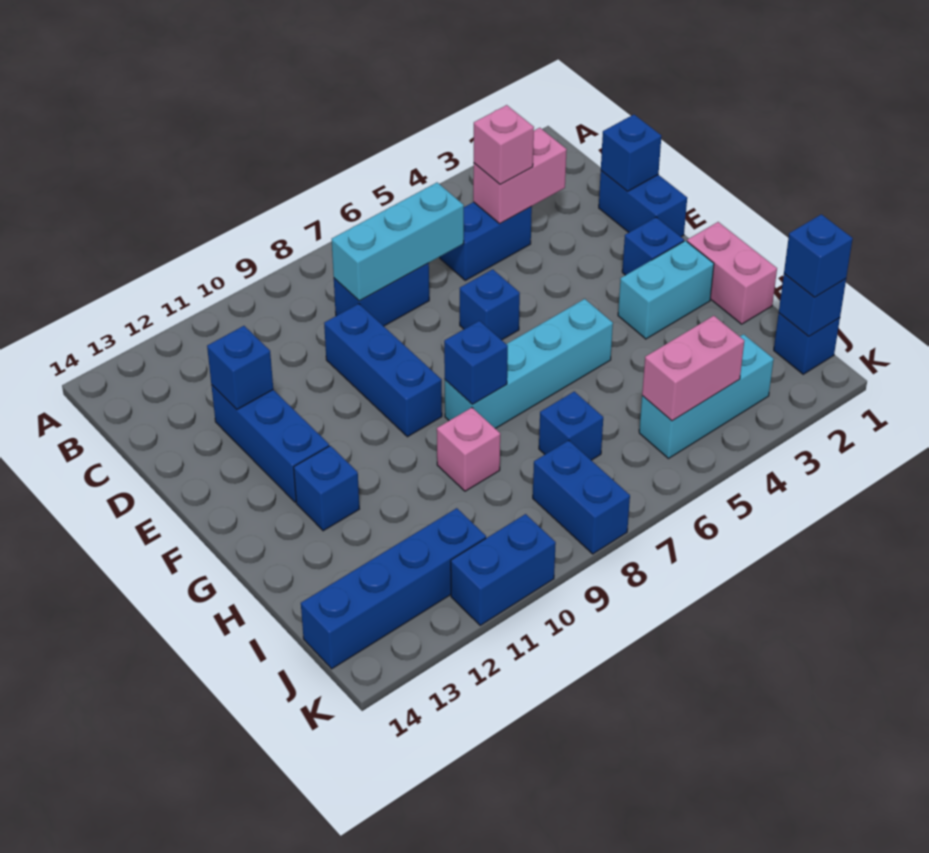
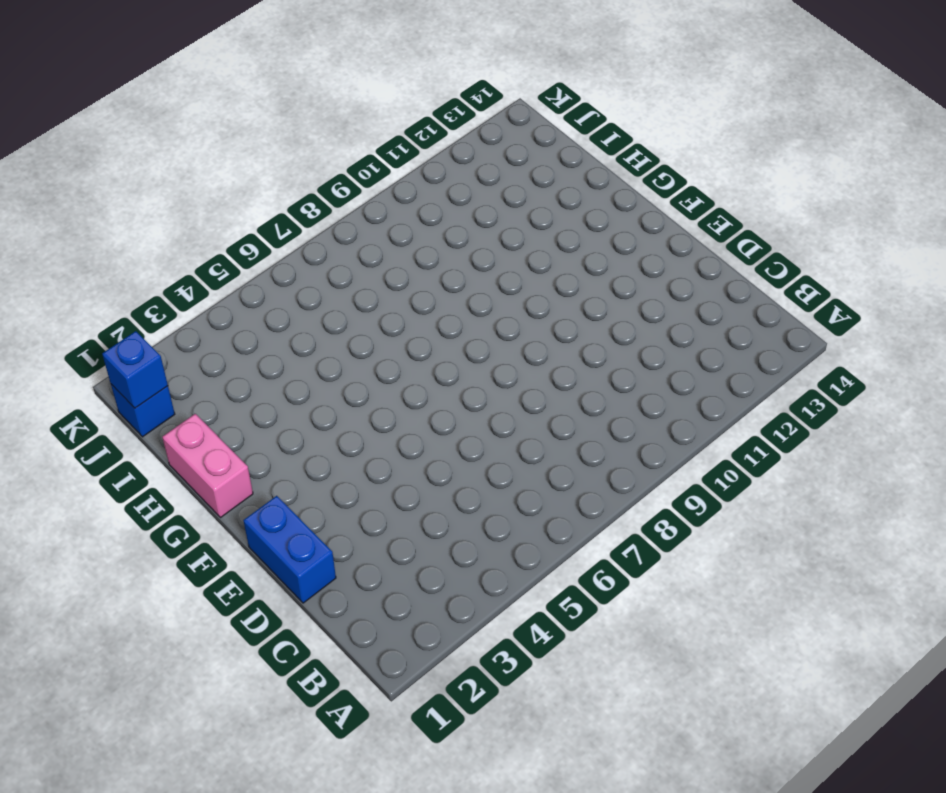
none -> blue 1x2 brick [440,202,532,280]
none -> blue 1x2 brick [334,263,429,326]
none -> blue 1x3 brick [324,304,442,437]

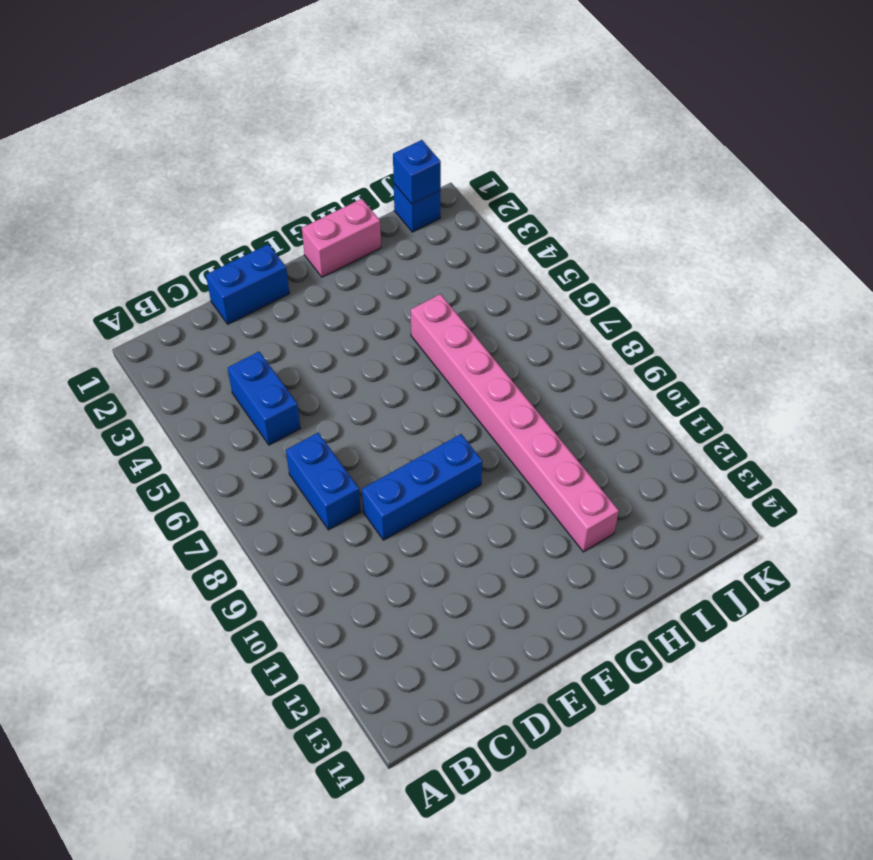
pink 1x8 brick [411,294,619,552] -> pink 1x1 brick [437,408,500,491]
none -> blue 1x3 brick [211,385,329,502]
none -> blue 1x1 brick [460,269,520,340]
none -> blue 1x1 brick [622,217,684,275]

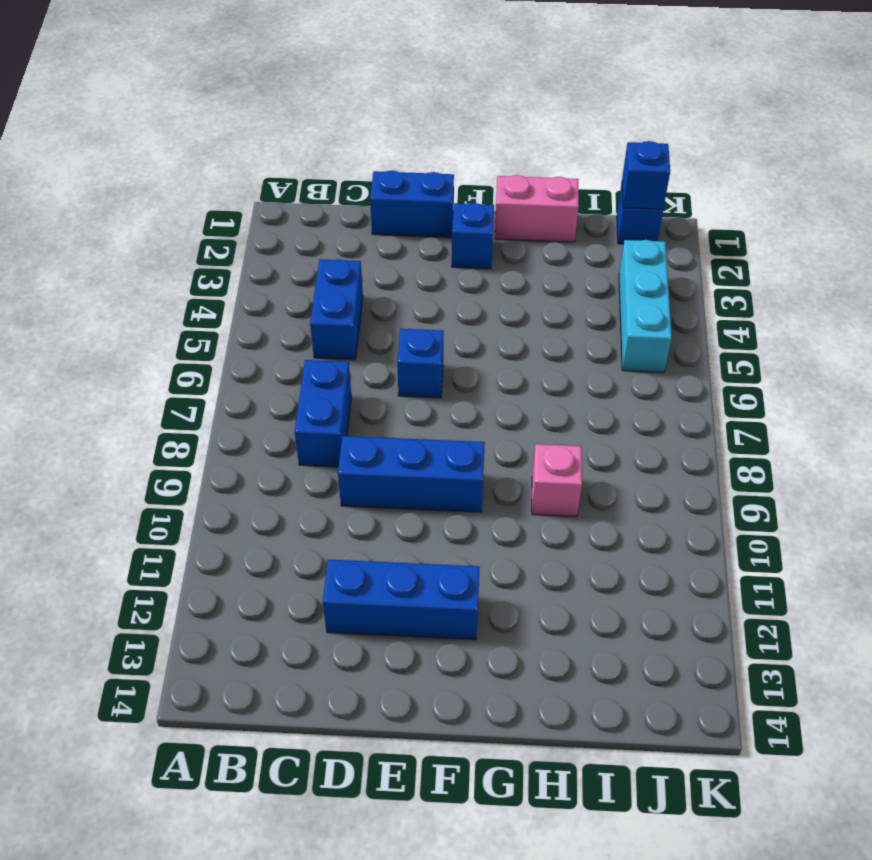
none -> cyan 1x2 brick [618,241,714,339]
none -> cyan 1x4 brick [445,299,613,429]
none -> blue 1x1 brick [294,446,359,531]

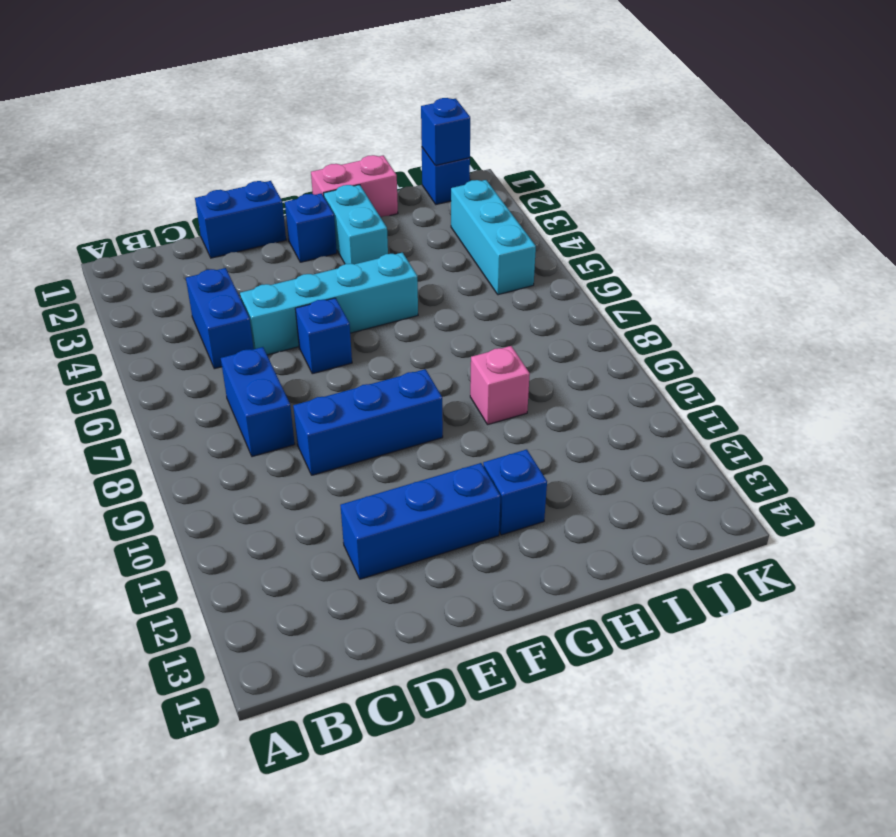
cyan 1x4 brick [240,253,418,355] -> cyan 1x4 brick turned to [445,299,613,429]
none -> blue 1x1 brick [539,392,603,460]
none -> blue 1x2 brick [533,440,630,554]
none -> blue 1x4 brick [301,508,486,669]

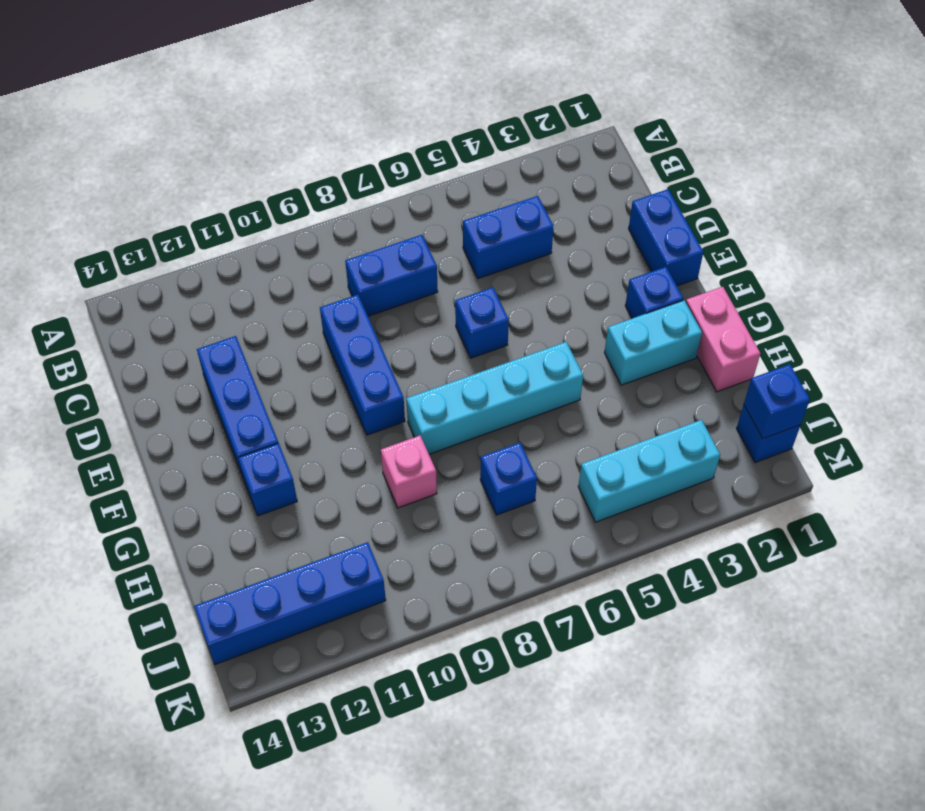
none -> blue 1x2 brick [533,440,630,554]
none -> blue 1x2 brick [451,514,556,625]
none -> pink 1x2 brick [473,128,567,224]

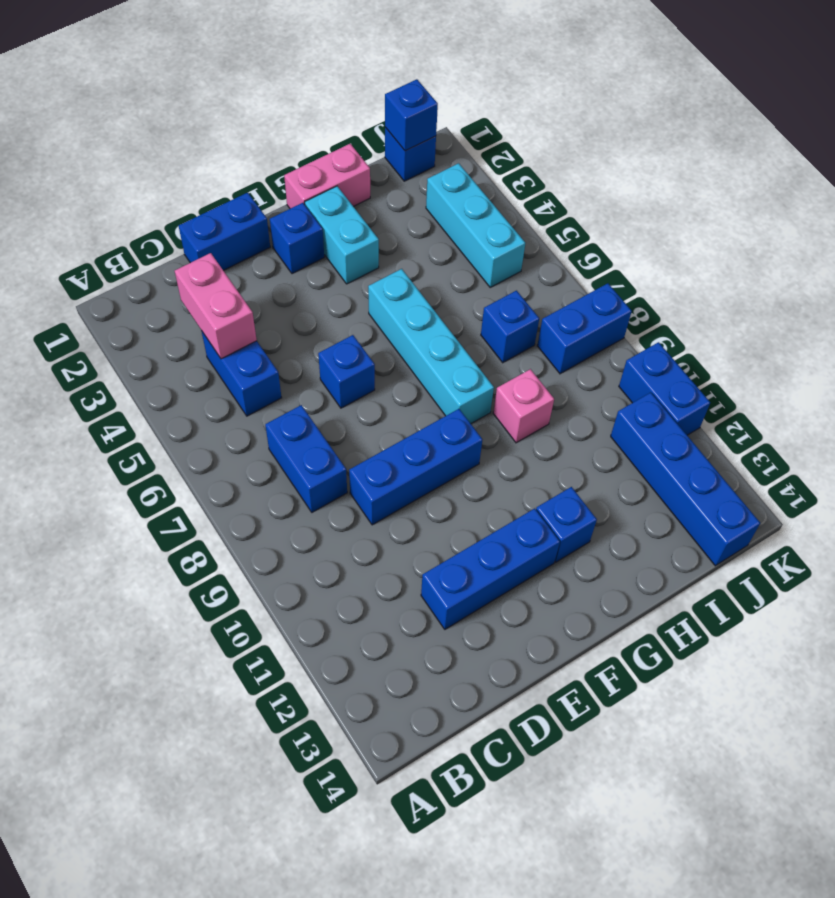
none -> cyan 1x3 brick [332,183,464,301]
none -> blue 1x1 brick [601,115,661,191]
none -> blue 1x1 brick [207,326,273,409]

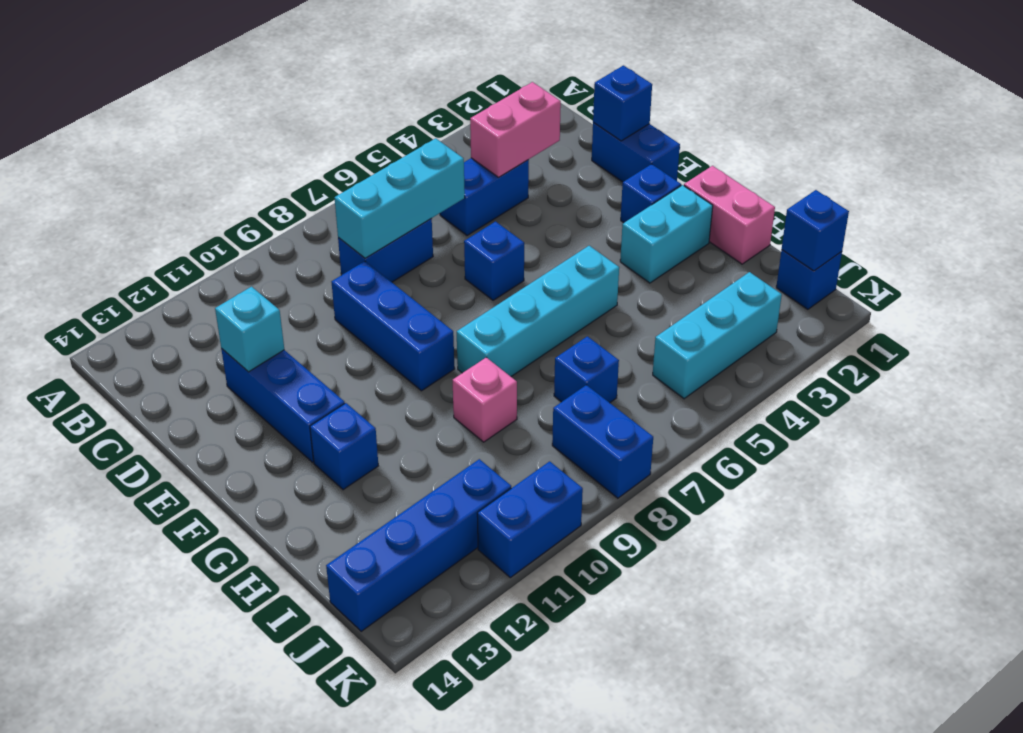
cyan 1x1 brick [215,287,284,372] -> blue 1x1 brick [207,326,273,409]
none -> blue 1x1 brick [444,321,508,405]
none -> pink 1x2 brick [642,316,744,421]
none -> pink 1x1 brick [474,105,534,185]

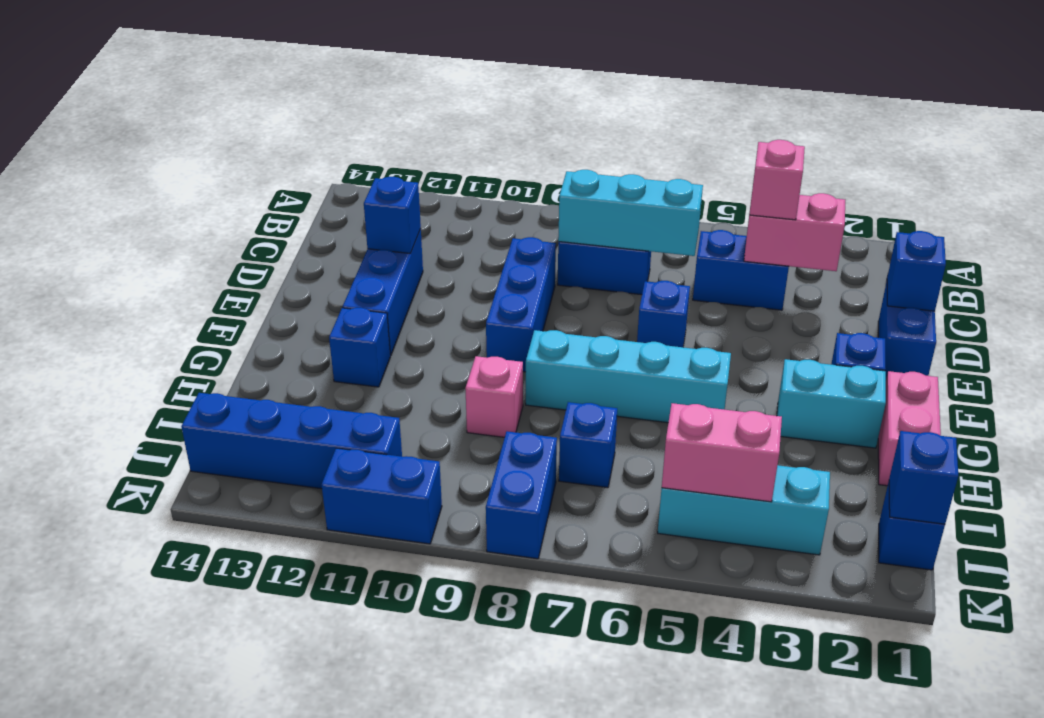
none -> blue 1x1 brick [444,321,508,405]
none -> blue 1x1 brick [784,214,853,297]

